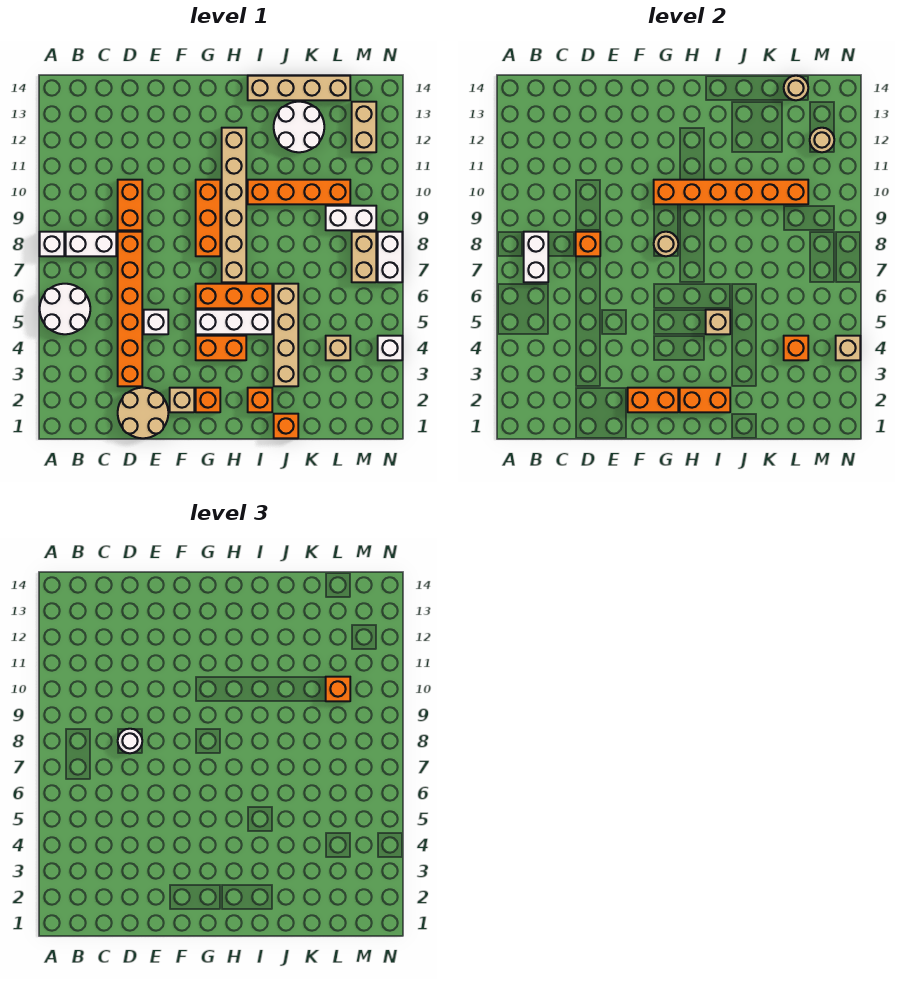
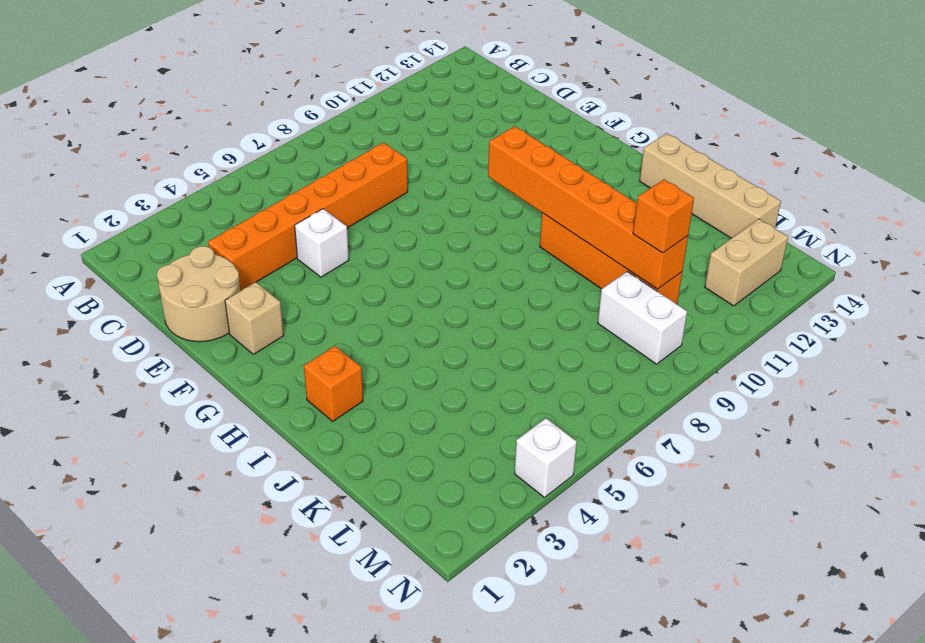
none -> white 2x2 round brick [40,284,90,334]
none -> white 1x1 brick [40,232,64,256]
none -> white 1x2 brick [66,232,116,256]
none -> orange 1x2 brick [118,180,142,230]

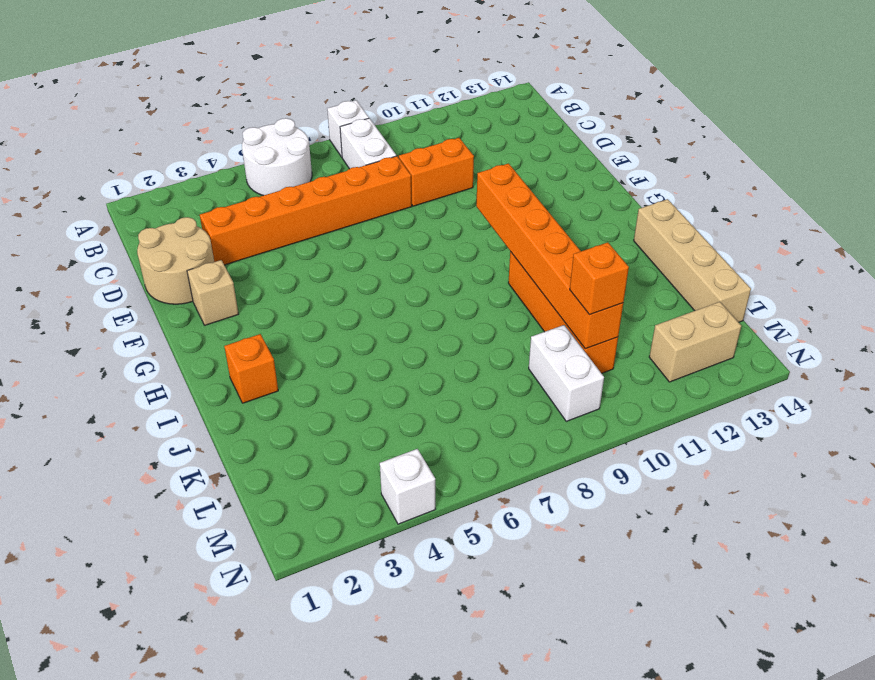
none -> white 1x1 brick [144,310,168,334]
none -> orange 1x1 brick [196,388,220,412]
none -> orange 1x2 brick [196,336,246,360]
none -> white 1x3 brick [196,310,272,334]

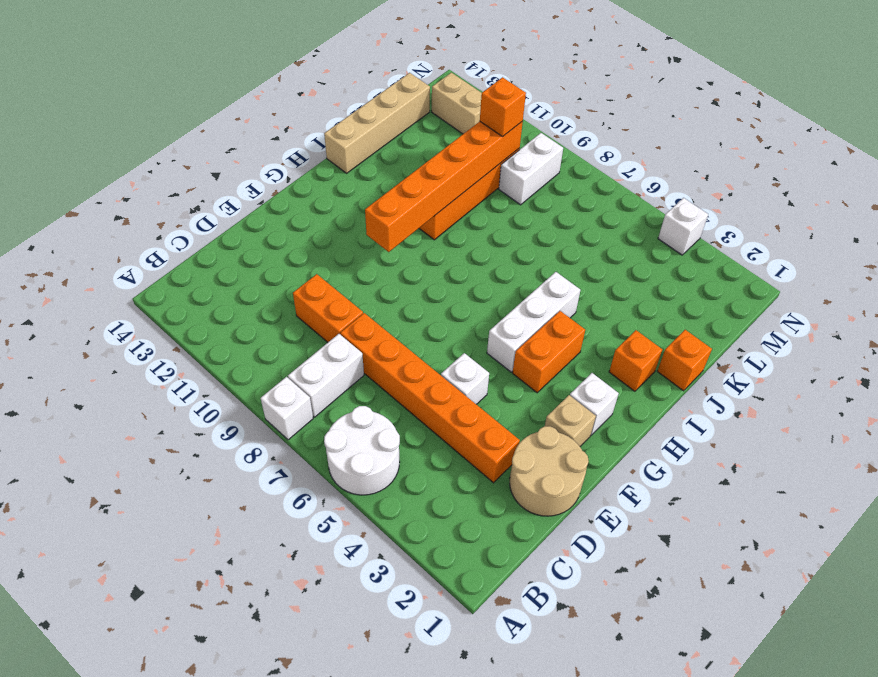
white 1x1 brick [570,373,619,435] -> orange 1x1 brick [196,388,220,412]
none -> orange 1x3 brick [196,284,272,308]
none -> orange 1x3 brick [196,180,220,256]
none -> tan 1x6 brick [222,128,246,282]
none -> tan 1x4 brick [274,284,298,386]

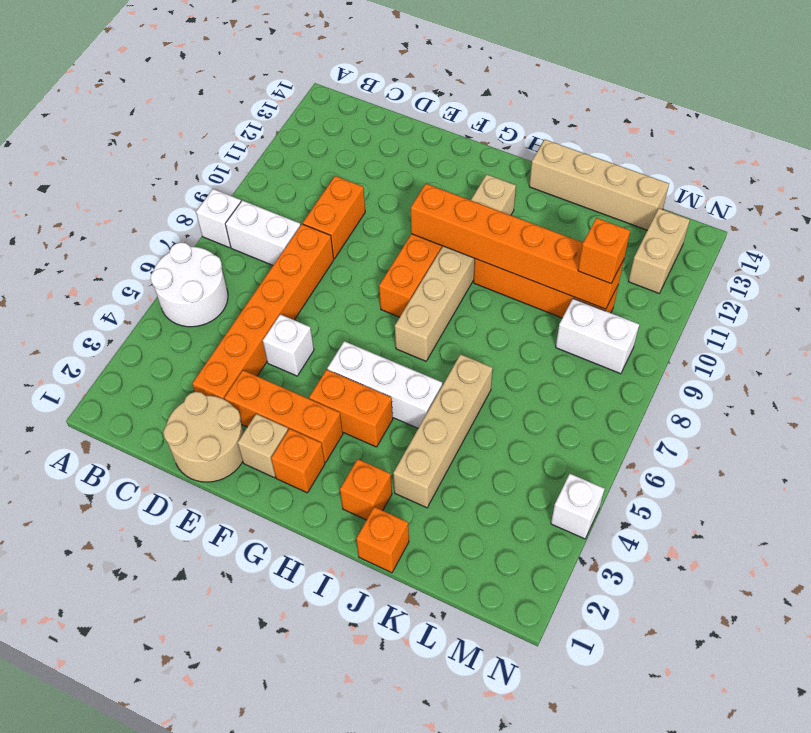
orange 1x3 brick [224,370,343,462] -> orange 1x3 brick moved to [196,284,272,308]
none -> white 2x2 round brick [274,102,324,152]
none -> tan 1x1 brick [326,336,350,360]
none -> tan 1x2 brick [352,232,376,282]
none -> white 1x2 brick [378,232,402,282]

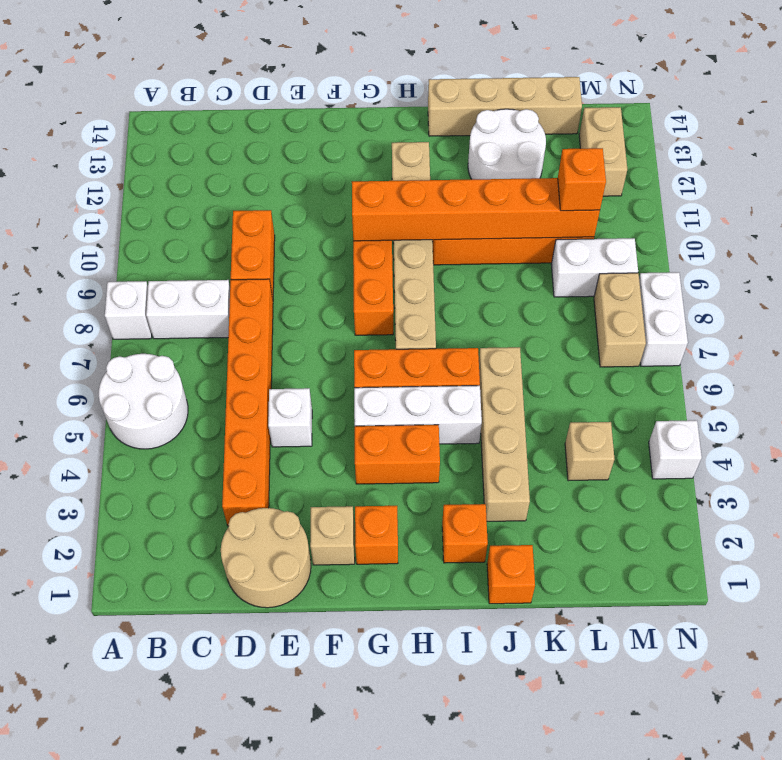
none -> white 1x2 brick [524,232,548,282]
none -> orange 1x1 brick [576,232,600,256]
none -> orange 1x2 brick [628,388,678,412]
none -> tan 1x1 round brick [654,232,678,256]

